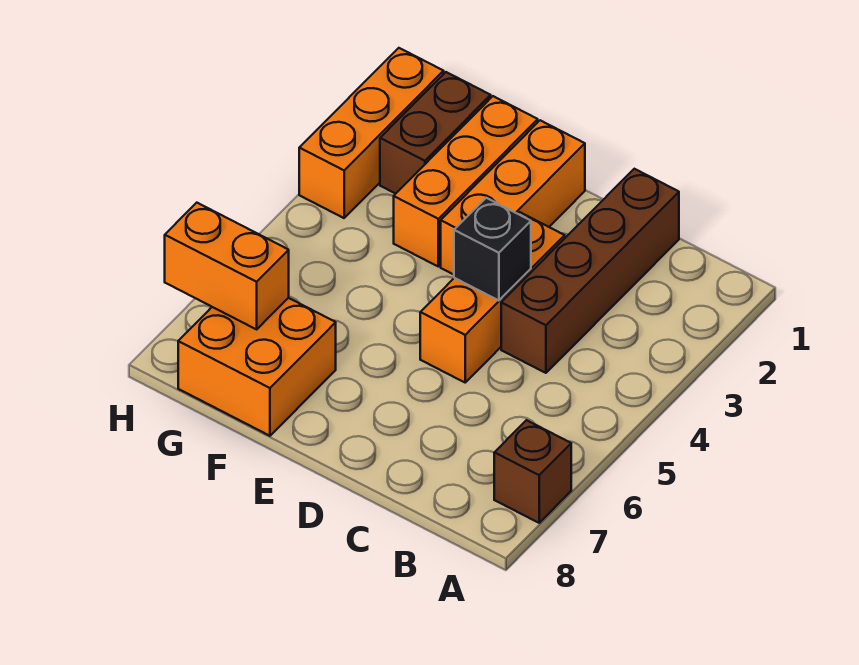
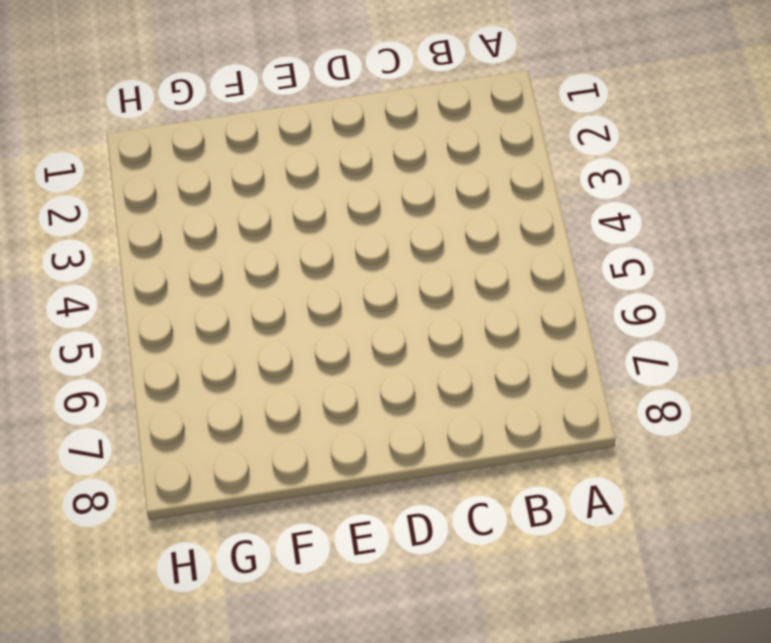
none -> brown 1x1 brick [494,420,571,523]
none -> brown 1x4 brick [501,169,679,373]

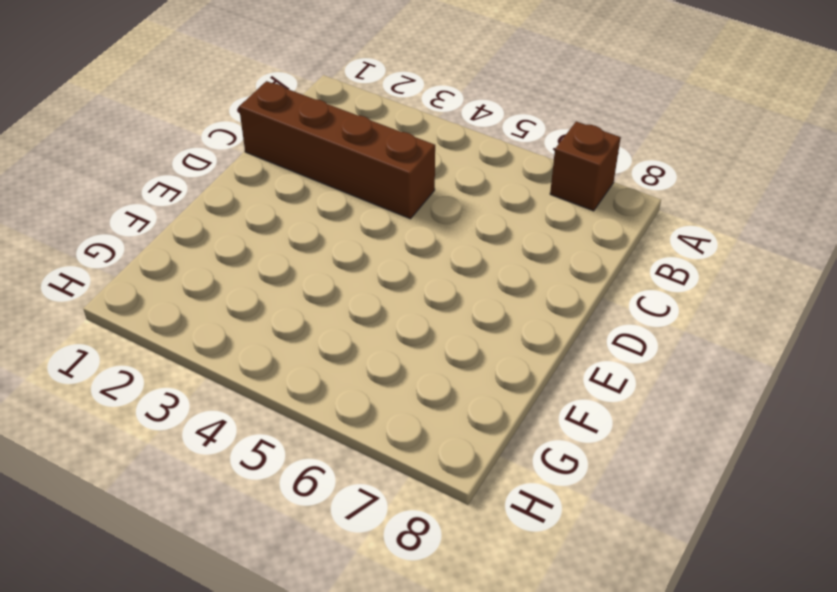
none -> orange 1x3 brick [420,212,565,382]
none -> orange 1x3 brick [441,120,585,275]

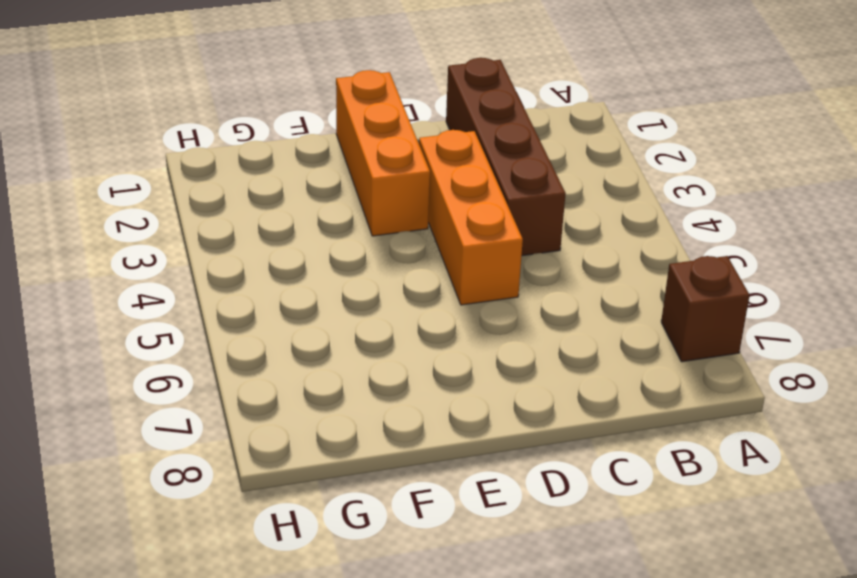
none -> orange 1x3 brick [394,96,538,266]
none -> orange 2x2 brick [178,298,336,436]

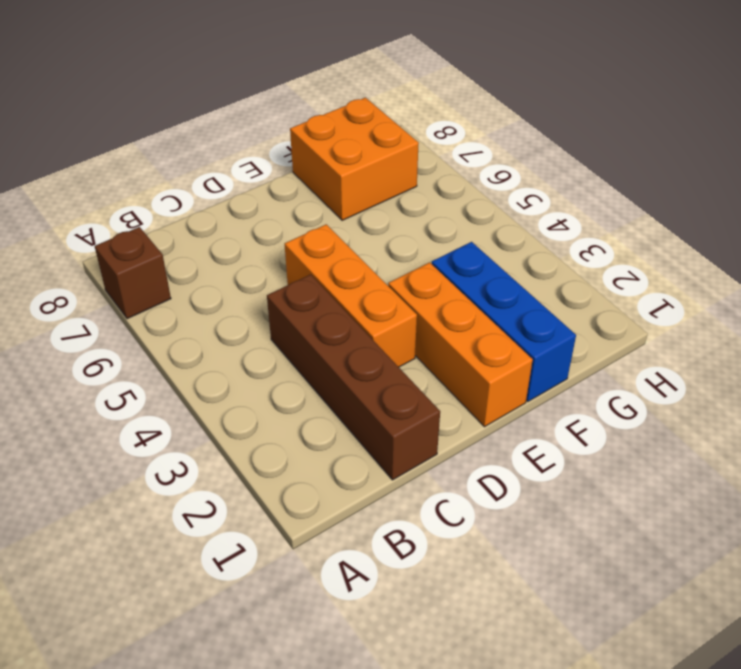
blue 1x3 brick [432,242,576,402] -> orange 1x3 brick [394,96,538,266]
none -> brown 1x2 brick [380,72,491,194]
none -> orange 1x3 brick [299,48,444,218]

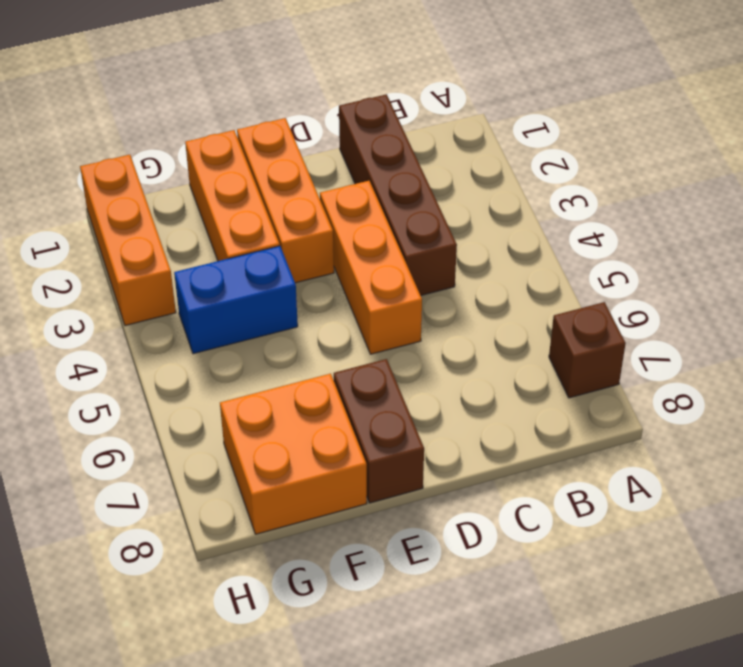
brown 1x2 brick [334,359,424,503] -> brown 1x2 brick moved to [380,72,491,194]
blue 1x2 brick [174,246,298,354] -> none
none -> black 1x1 brick [454,198,531,301]
none -> orange 1x2 brick [165,203,289,329]

